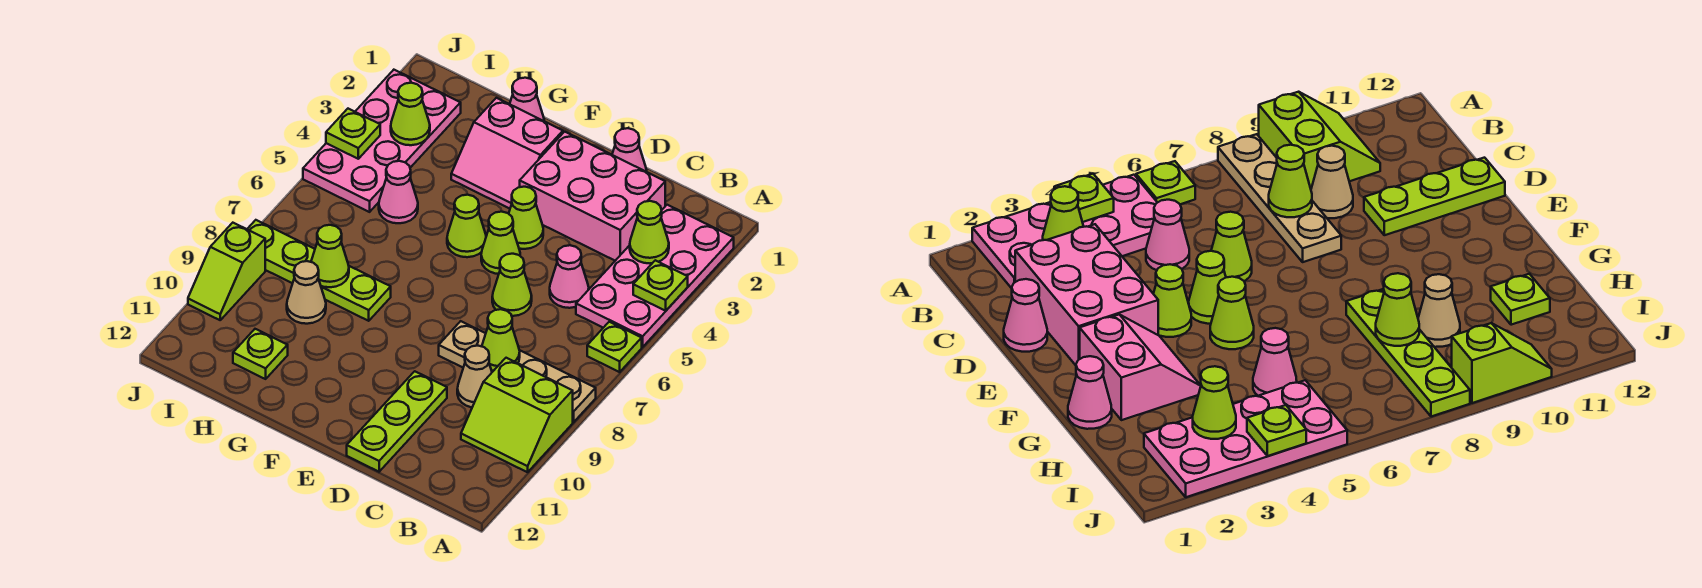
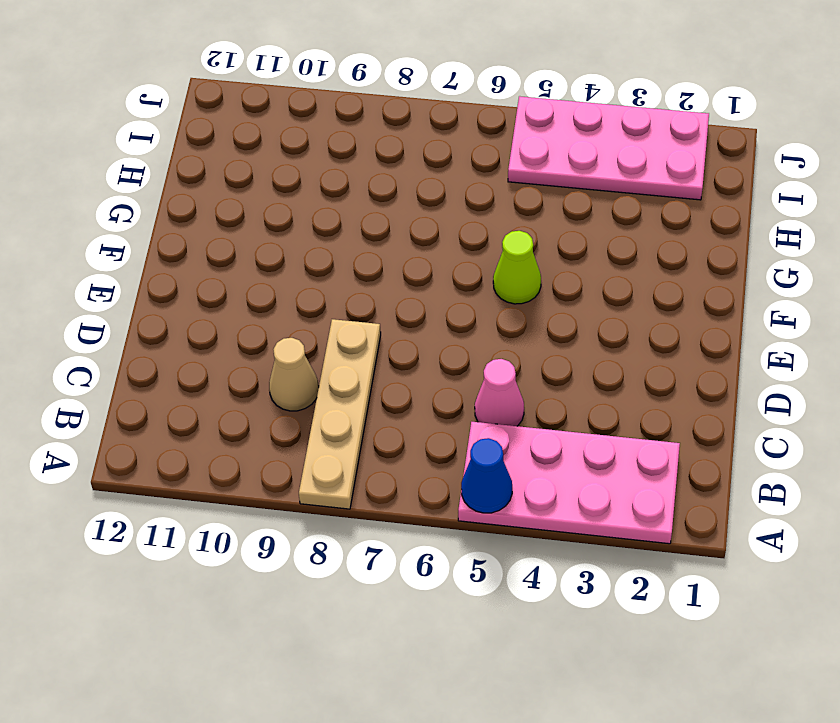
blue 1x1 cone [461,438,512,513] -> none
none -> lime 1x1 plate [587,322,642,372]
none -> lime 2x2 slope [461,358,573,472]
none -> pink 2x3 brick [520,132,665,261]

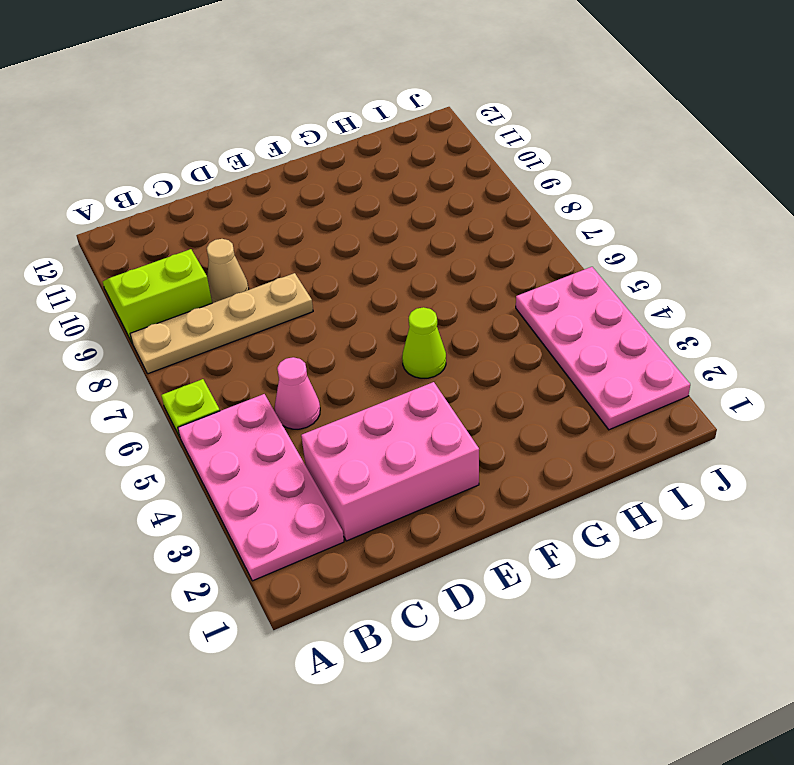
none -> pink 1x1 cone [612,128,647,171]
none -> lime 1x1 cone [492,254,532,316]
none -> lime 1x3 plate [347,371,447,472]

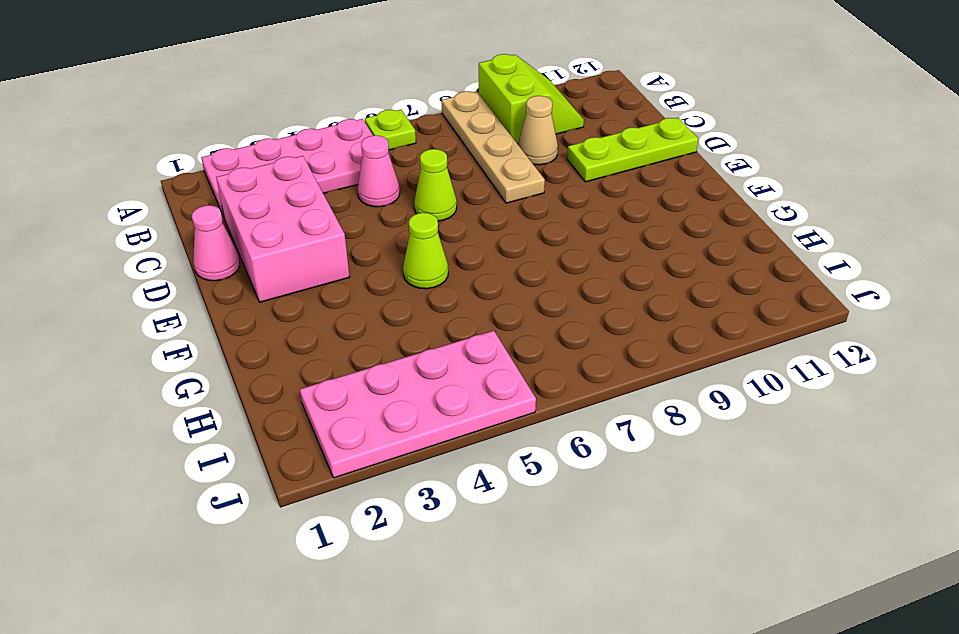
none -> lime 1x1 cone [509,187,543,249]
none -> lime 1x1 cone [481,212,520,274]
none -> pink 2x2 slope [451,98,563,209]

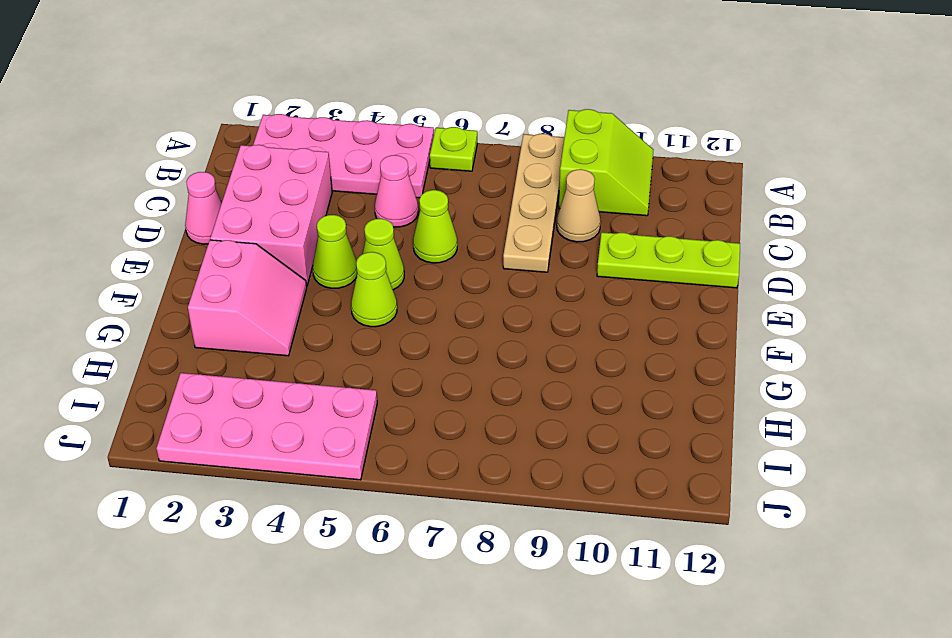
none -> pink 1x1 cone [510,78,544,121]
none -> lime 1x4 plate [247,220,391,321]
none -> pink 1x1 cone [379,161,418,223]

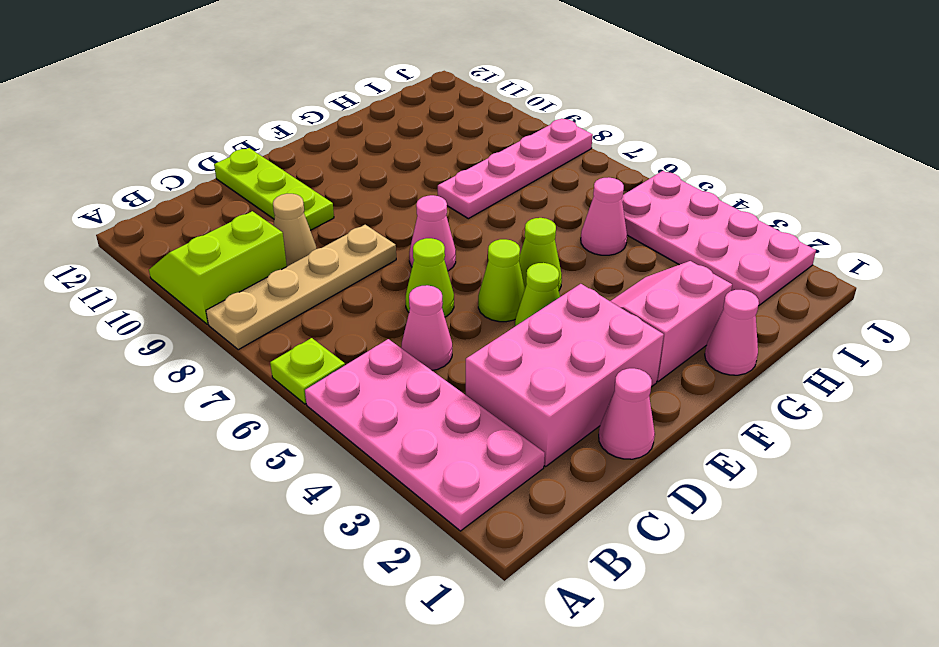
pink 1x1 cone [409,195,456,271] -> none
pink 1x4 plate [438,119,593,219] -> lime 1x4 plate [247,220,391,321]
none -> tan 1x1 cone [287,261,326,324]
none -> lime 1x1 plate [233,329,288,379]
none -> lime 1x2 slope [188,223,265,320]

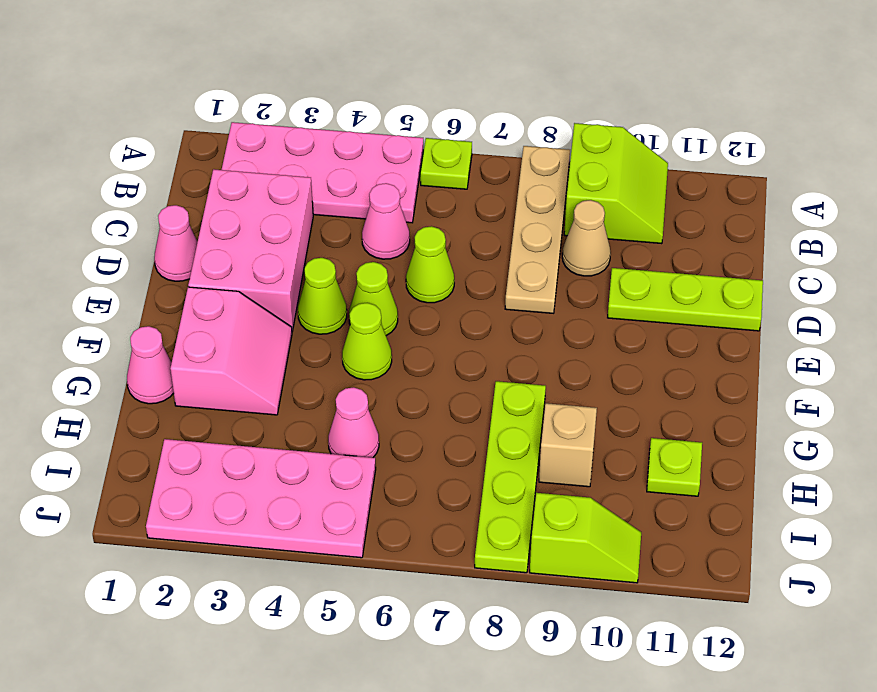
tan 1x1 brick [539,403,597,487] -> tan 1x1 cone [287,261,326,324]
none -> lime 1x1 plate [633,260,688,311]
none -> lime 1x1 cone [630,201,669,263]
none -> lime 1x1 cone [482,309,520,371]

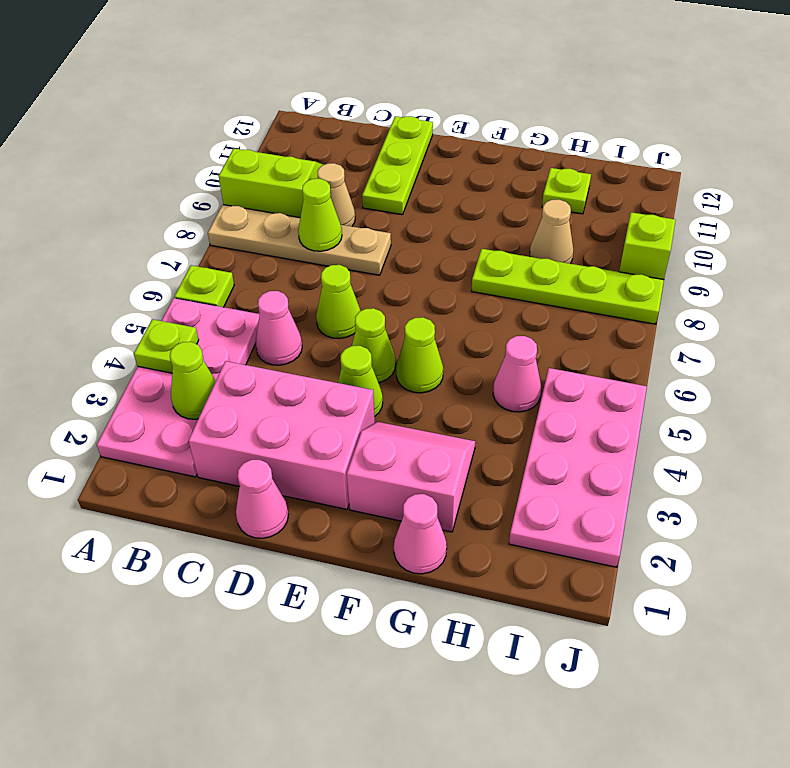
none -> lime 1x1 cone [311,225,349,287]
none -> lime 1x1 cone [391,83,430,145]
none -> lime 1x1 plate [326,109,380,159]

